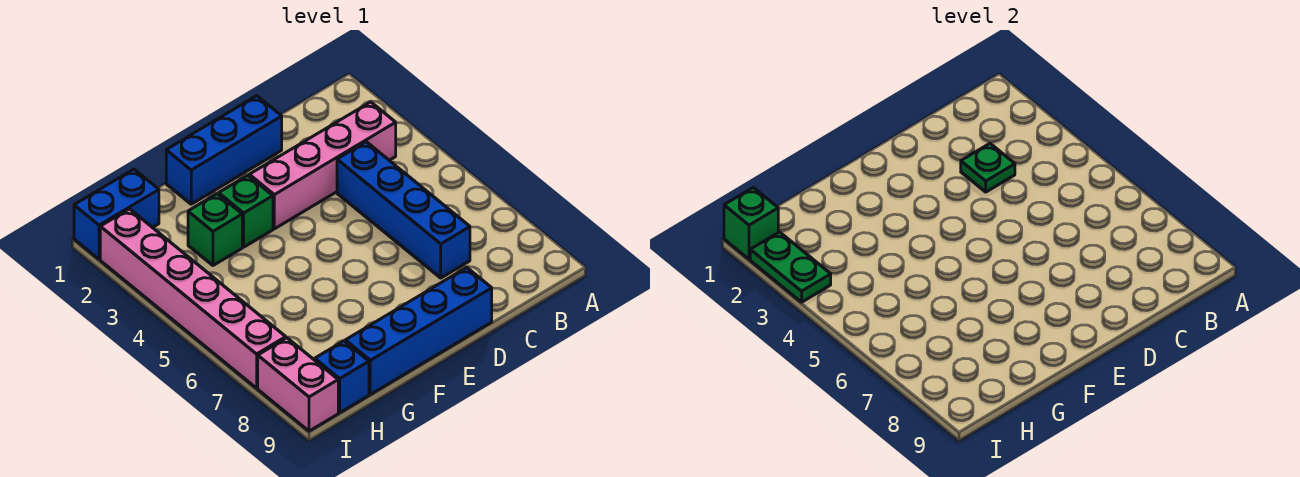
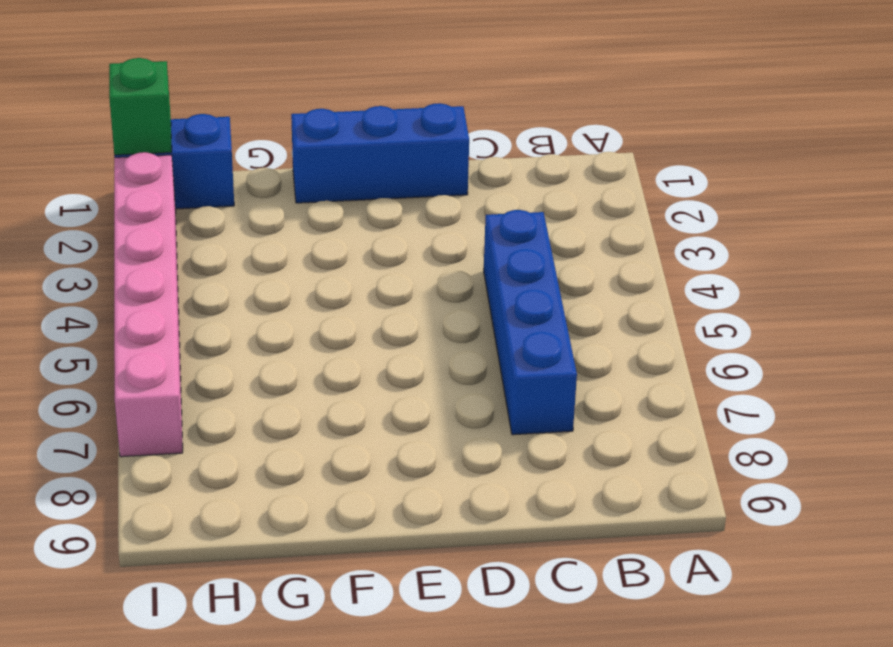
none -> pink 1x4 brick [249,102,396,229]
none -> blue 1x4 brick [345,268,492,394]
none -> green 1x1 brick [219,175,273,247]

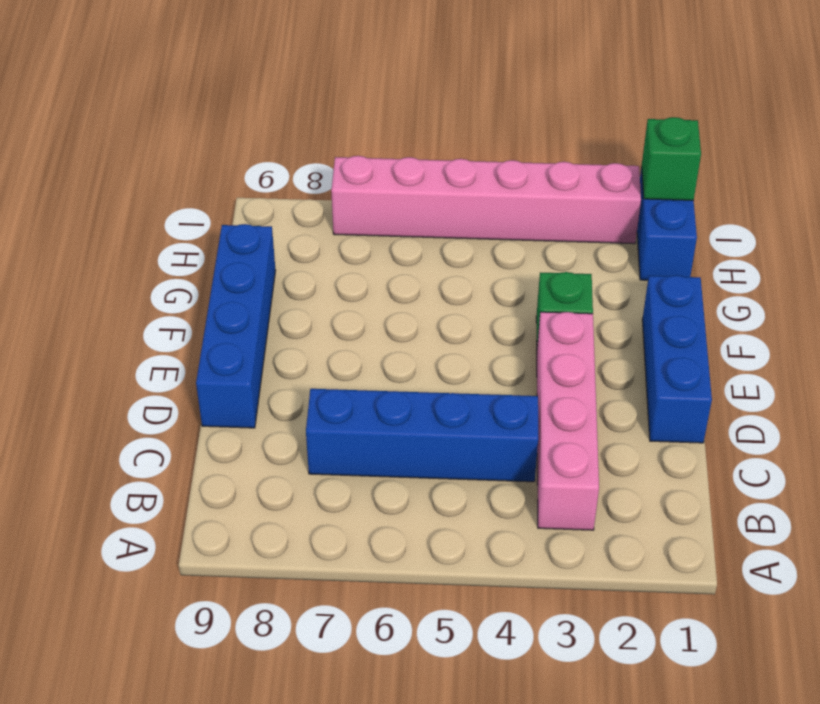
none -> green 1x1 brick [188,194,242,265]
none -> blue 1x1 brick [315,341,369,413]
none -> pink 1x2 brick [258,338,338,431]

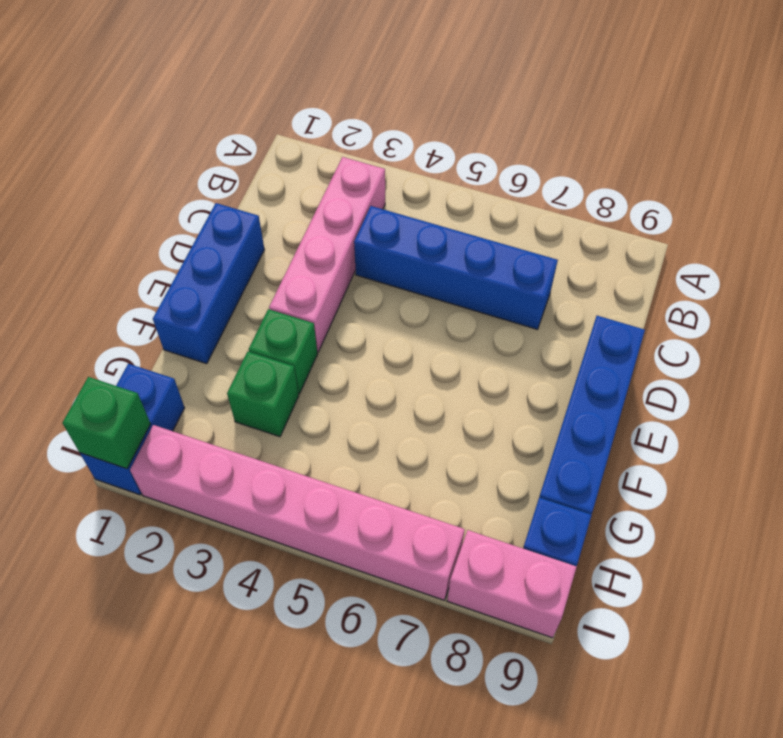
none -> green 1x1 plate [961,144,1015,192]
none -> green 1x2 plate [750,232,831,302]

